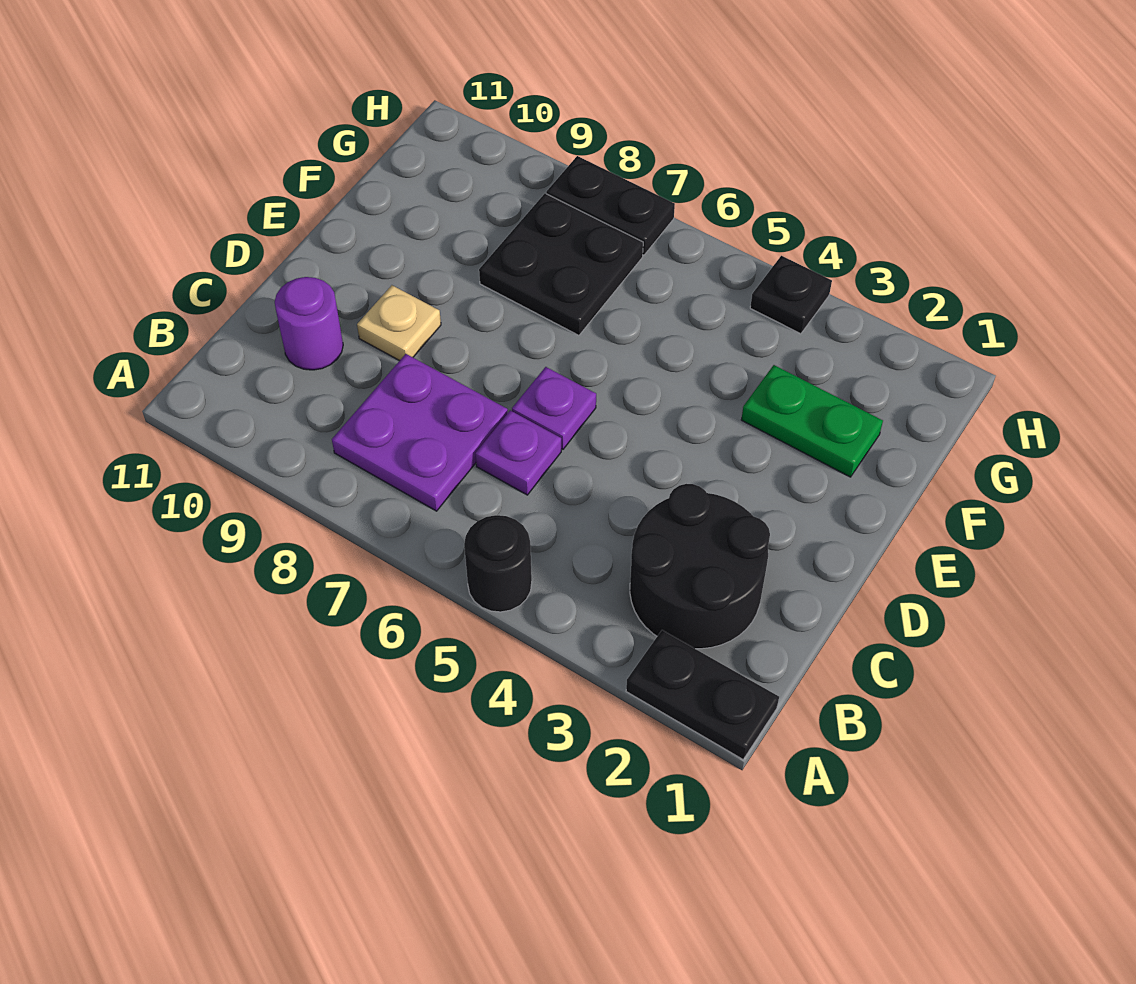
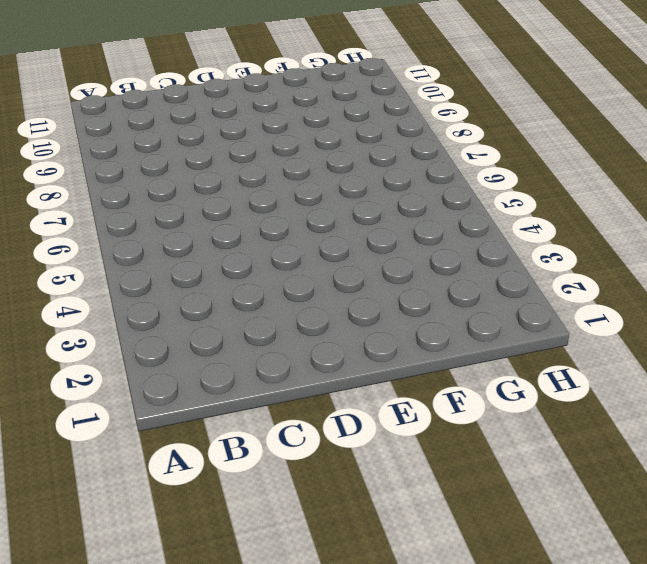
none -> black 1x2 plate [626,630,779,759]
none -> black 1x1 round brick [464,515,532,612]
none -> black 2x2 round brick [630,484,770,649]

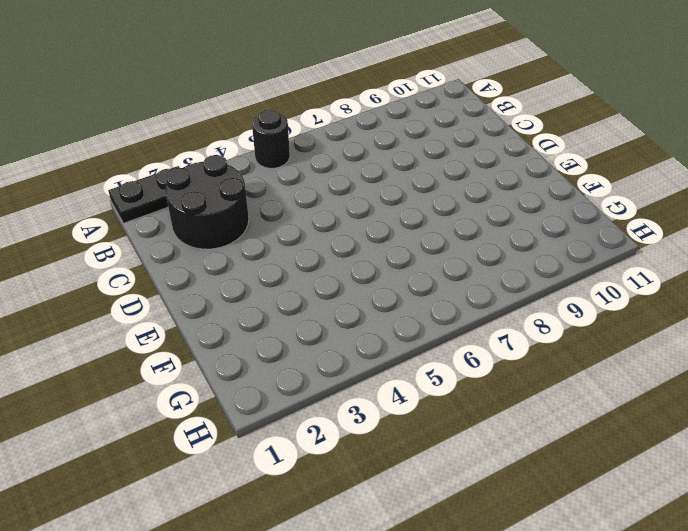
none -> purple 2x2 plate [332,354,508,511]
none -> purple 1x1 plate [475,410,561,495]
none -> purple 1x1 round brick [275,277,343,370]

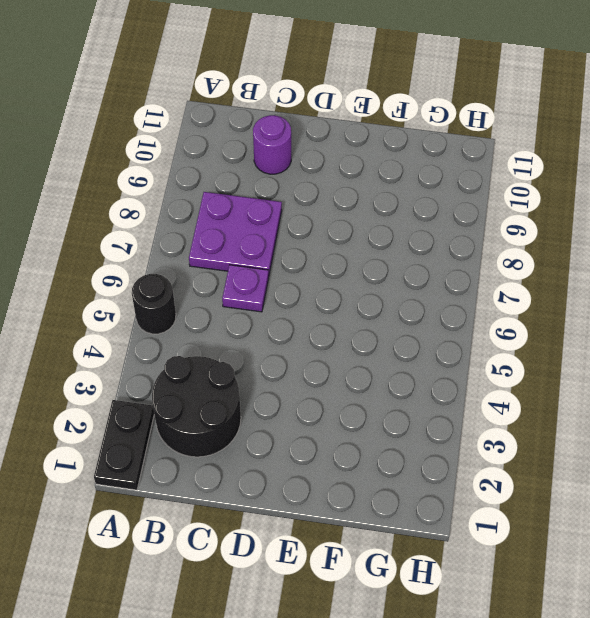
none -> purple 1x1 plate [512,367,596,449]
none -> tan 1x1 plate [357,285,441,361]
none -> green 1x2 plate [741,365,883,477]

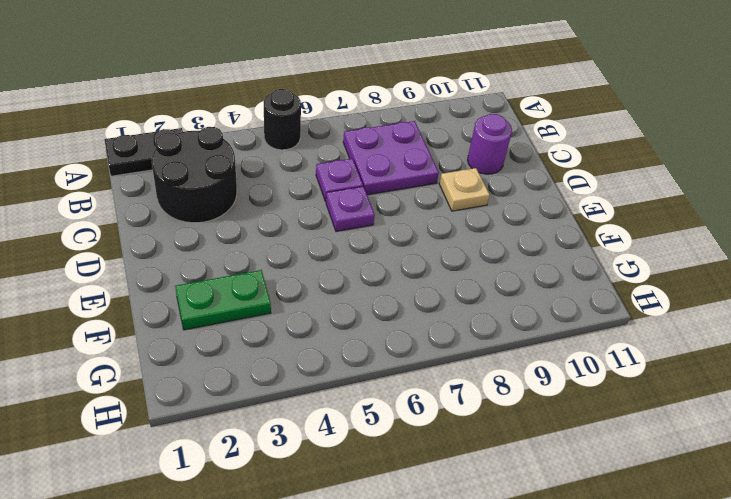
none -> black 2x2 plate [479,193,643,335]
none -> black 1x1 plate [750,256,832,334]
none -> black 1x2 plate [546,156,675,255]

